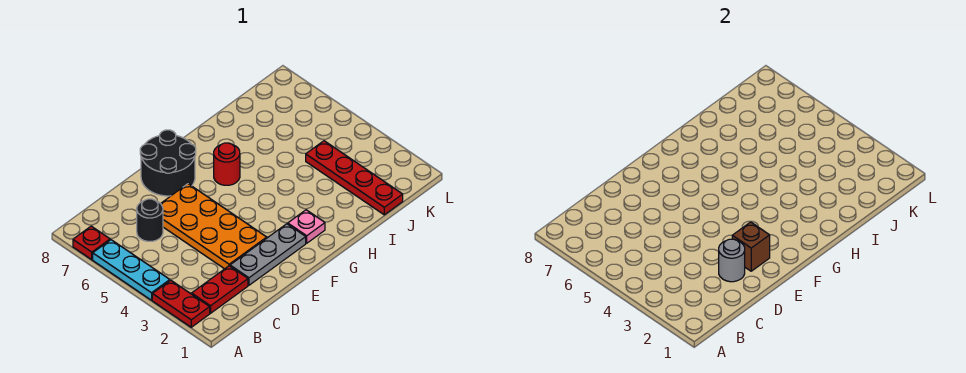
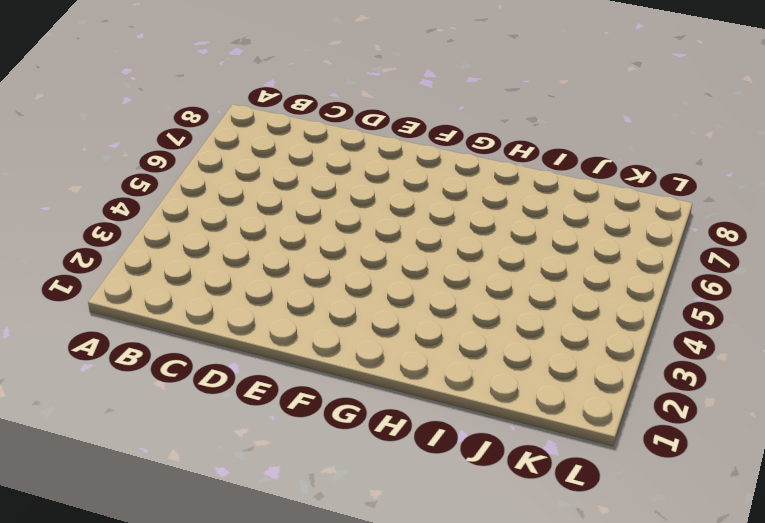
none -> red 1x2 plate [152,280,210,327]
none -> cyan 1x3 plate [93,240,170,300]
none -> red 1x1 plate [73,226,110,260]

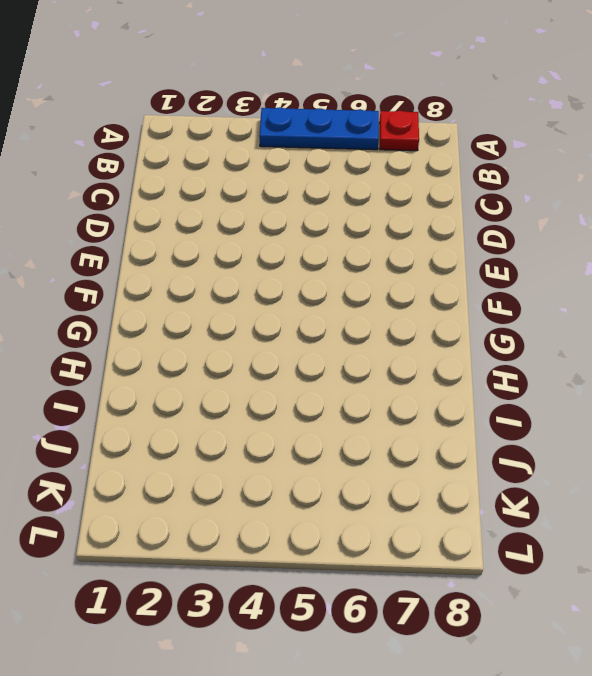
blue 1x3 plate [259,107,379,150] -> cyan 1x3 plate [93,240,170,300]
none -> red 1x2 plate [152,280,210,327]
none -> red 1x2 plate [192,266,248,313]
none -> black 1x1 round brick [137,199,163,241]

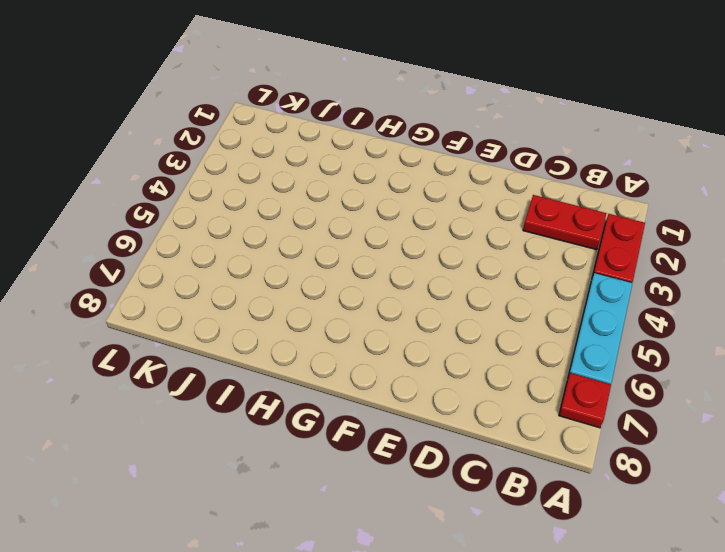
none -> black 1x1 round brick [137,199,163,241]
none -> grey 1x3 plate [230,224,306,285]
none -> orange 2x4 plate [161,184,267,269]

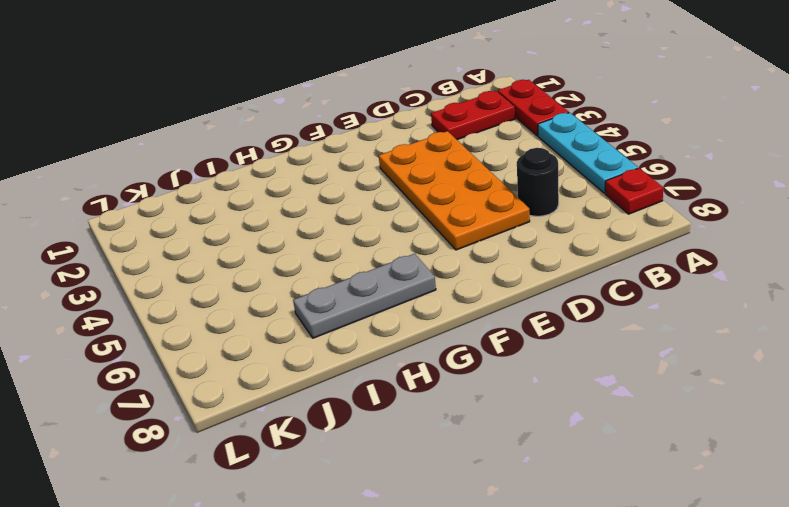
grey 1x3 plate [293,254,436,338] -> grey 1x3 plate moved to [230,224,306,285]
none -> black 2x2 round brick [140,130,196,196]
none -> pink 1x1 plate [288,210,325,243]
none -> red 1x1 round brick [214,143,240,185]

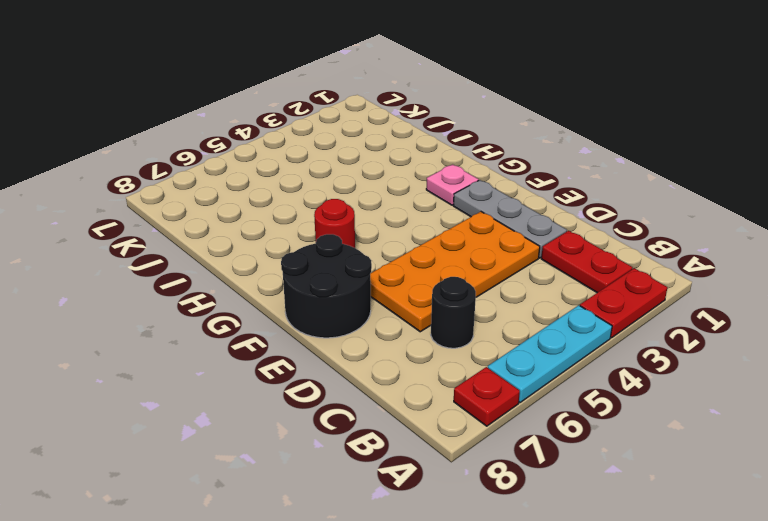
none -> red 1x4 plate [306,141,403,215]
none -> grey 1x1 round brick [719,239,745,282]
none -> brown 1x1 brick [732,222,770,271]

